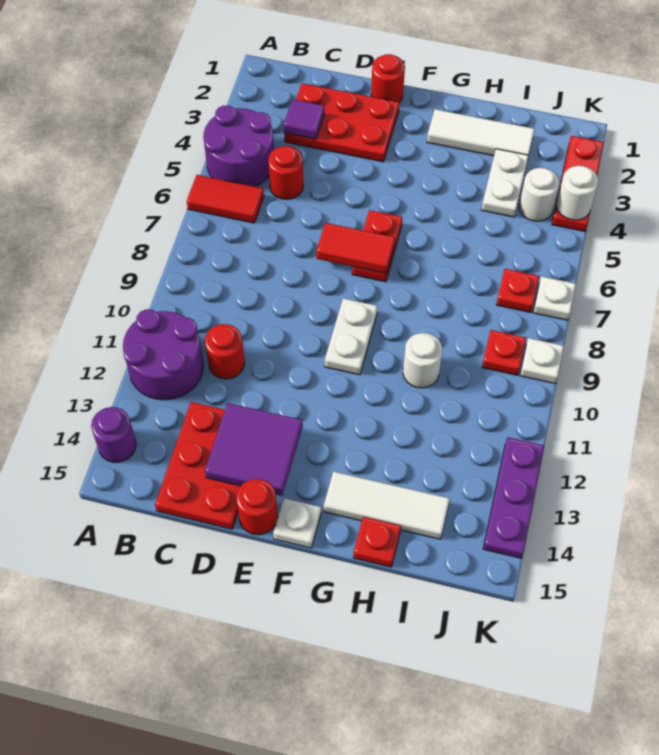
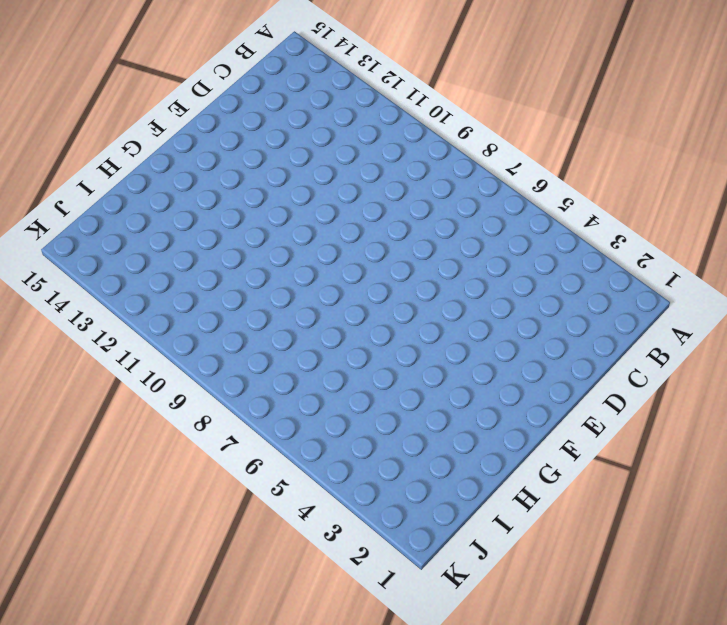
none -> purple 2x2 round brick [203,106,274,187]
none -> red 1x2 tile [187,175,264,223]
none -> purple 2x2 round brick [123,309,204,400]

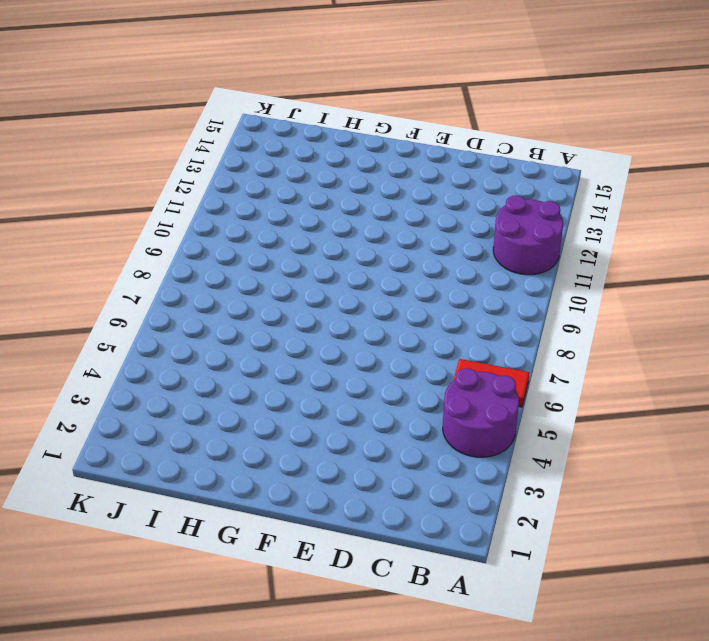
none -> purple 1x1 round brick [91,407,136,462]
none -> red 2x3 plate [284,83,399,162]
none -> red 1x1 round brick [268,146,303,199]

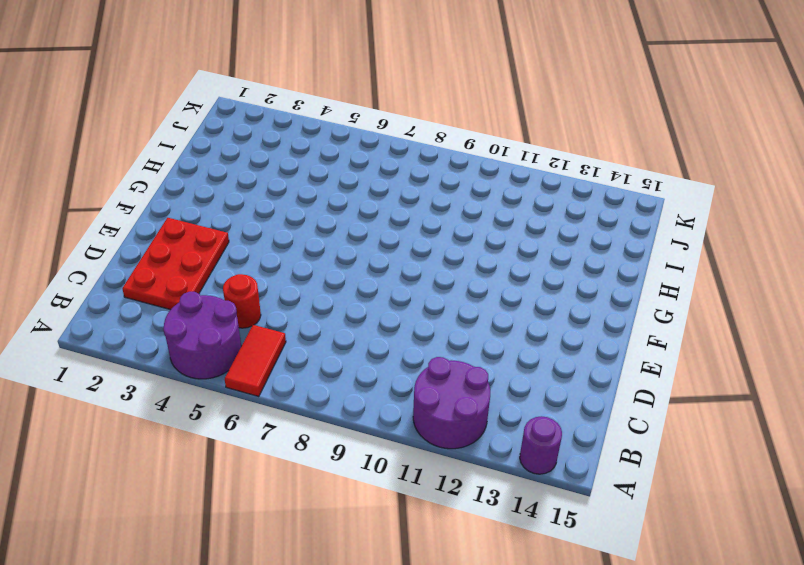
none -> red 1x1 round brick [205,324,245,379]
none -> red 2x3 plate [155,402,240,529]
none -> red 1x1 round brick [371,54,405,103]

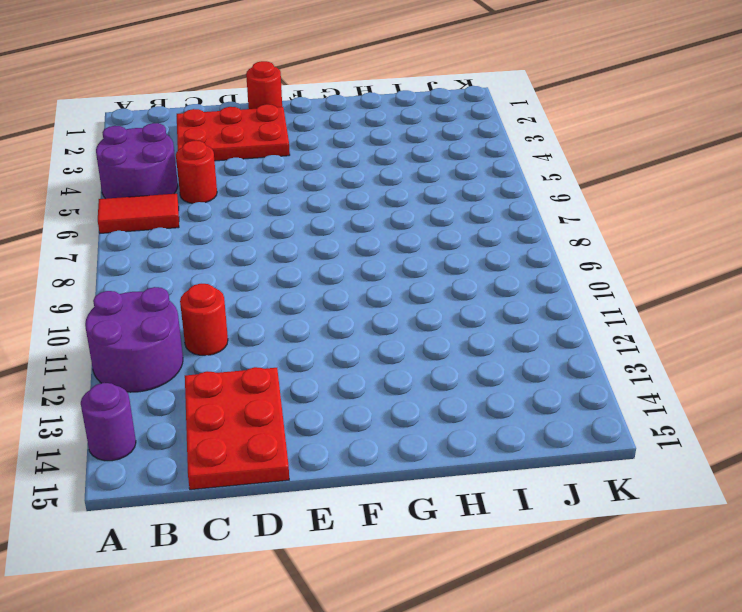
none -> red 1x1 round brick [236,479,278,535]
none -> red 1x2 plate [352,210,403,282]
none -> white 1x2 plate [325,298,378,375]

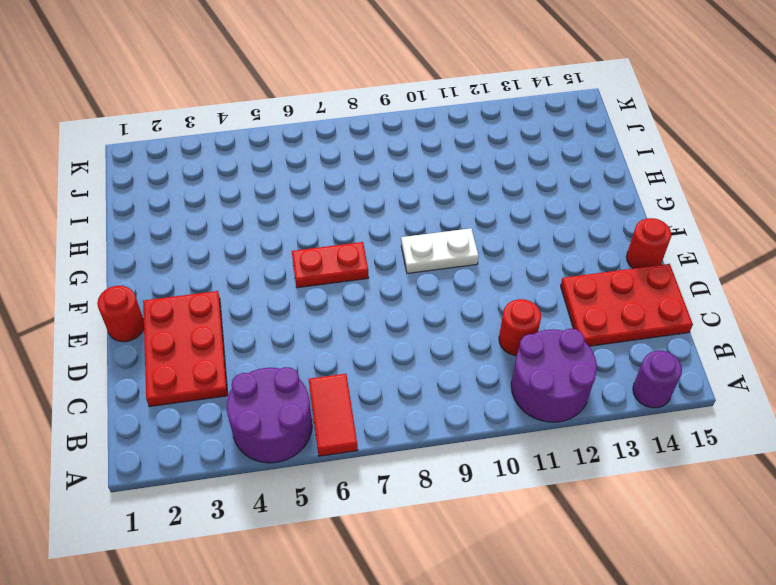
none -> red 1x1 round brick [268,146,303,199]
none -> white 1x1 plate [273,498,321,548]
none -> white 1x3 tile [427,109,535,156]

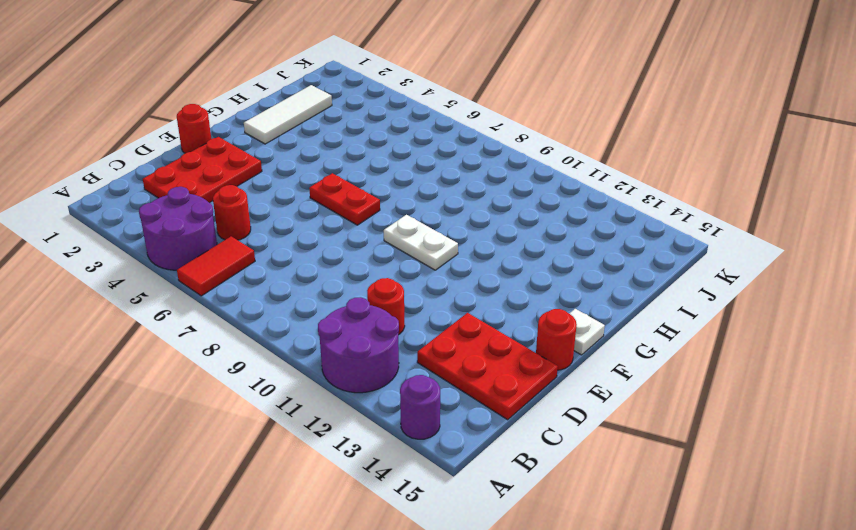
none -> white 1x3 tile [324,471,450,539]
none -> white 1x1 round brick [403,333,442,388]
none -> red 1x1 plate [353,517,401,567]

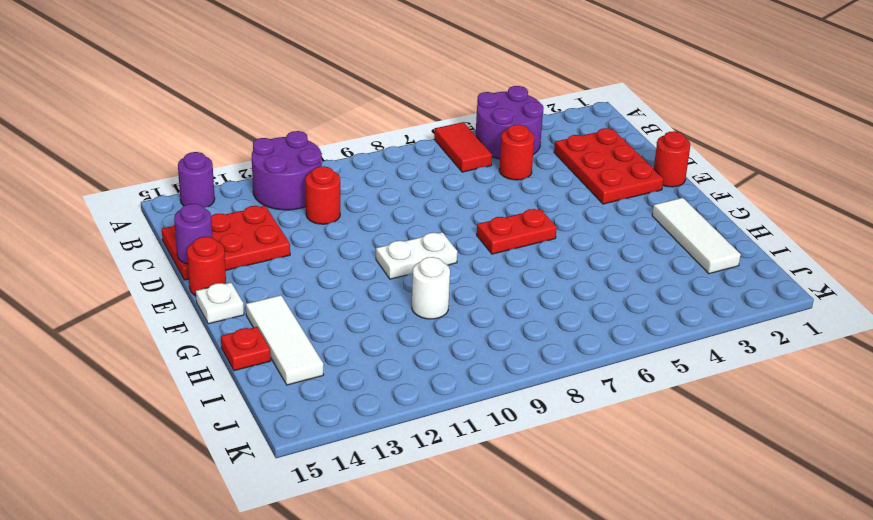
purple 1x1 round brick [174,204,213,264] -> none
none -> white 1x2 plate [481,149,529,217]
none -> white 1x1 round brick [519,168,559,221]
none -> red 1x1 plate [496,269,539,312]

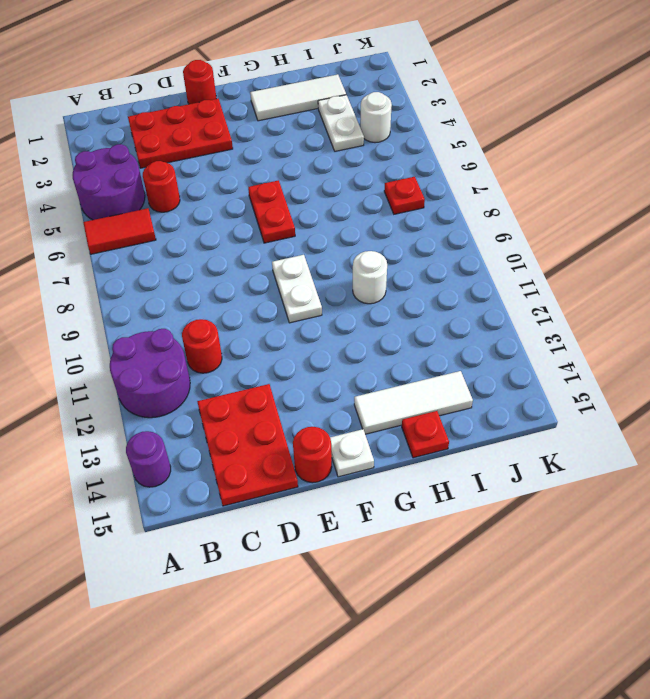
none -> red 1x1 plate [482,330,526,375]
none -> red 1x3 plate [552,136,604,231]
none -> white 1x1 plate [533,276,576,320]

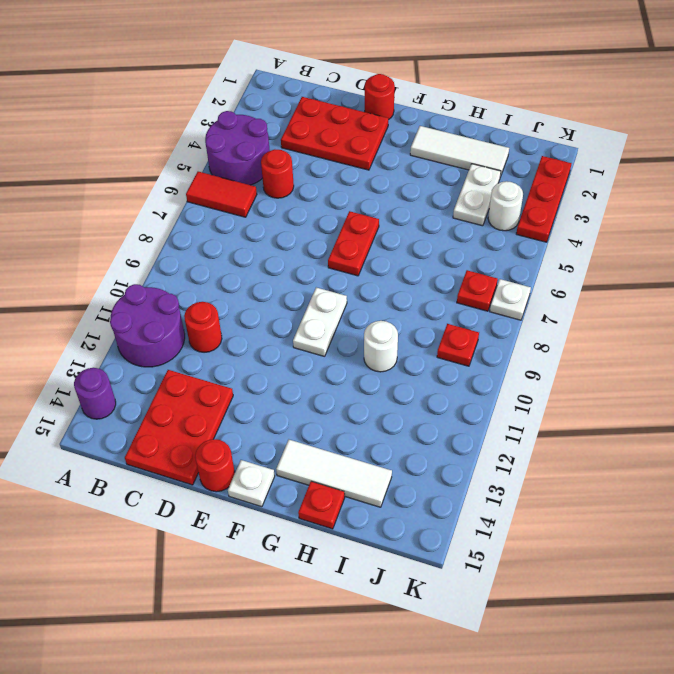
none -> white 1x1 plate [520,338,564,384]
none -> purple 1x3 plate [483,437,545,558]
none -> purple 1x1 tile [284,100,324,139]

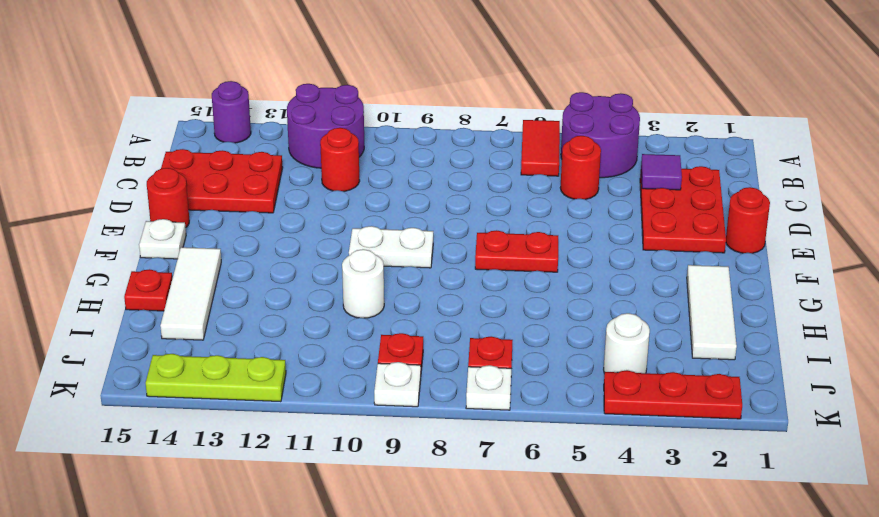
lime 1x3 plate [146,354,286,402] -> purple 1x3 plate [483,437,545,558]
none -> white 1x2 plate [481,149,529,217]
none -> purple 2x2 tile [205,403,303,495]
none -> red 1x2 tile [316,223,395,274]

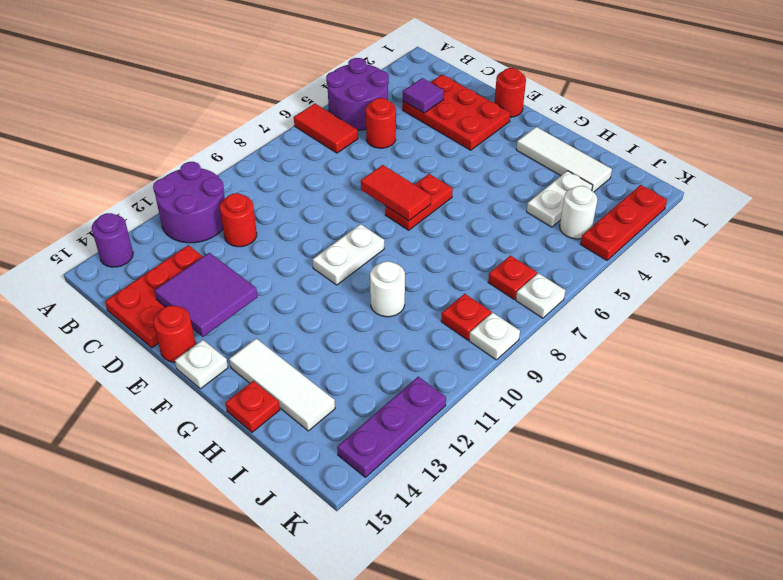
none -> white 1x1 round brick [557,166,598,220]

